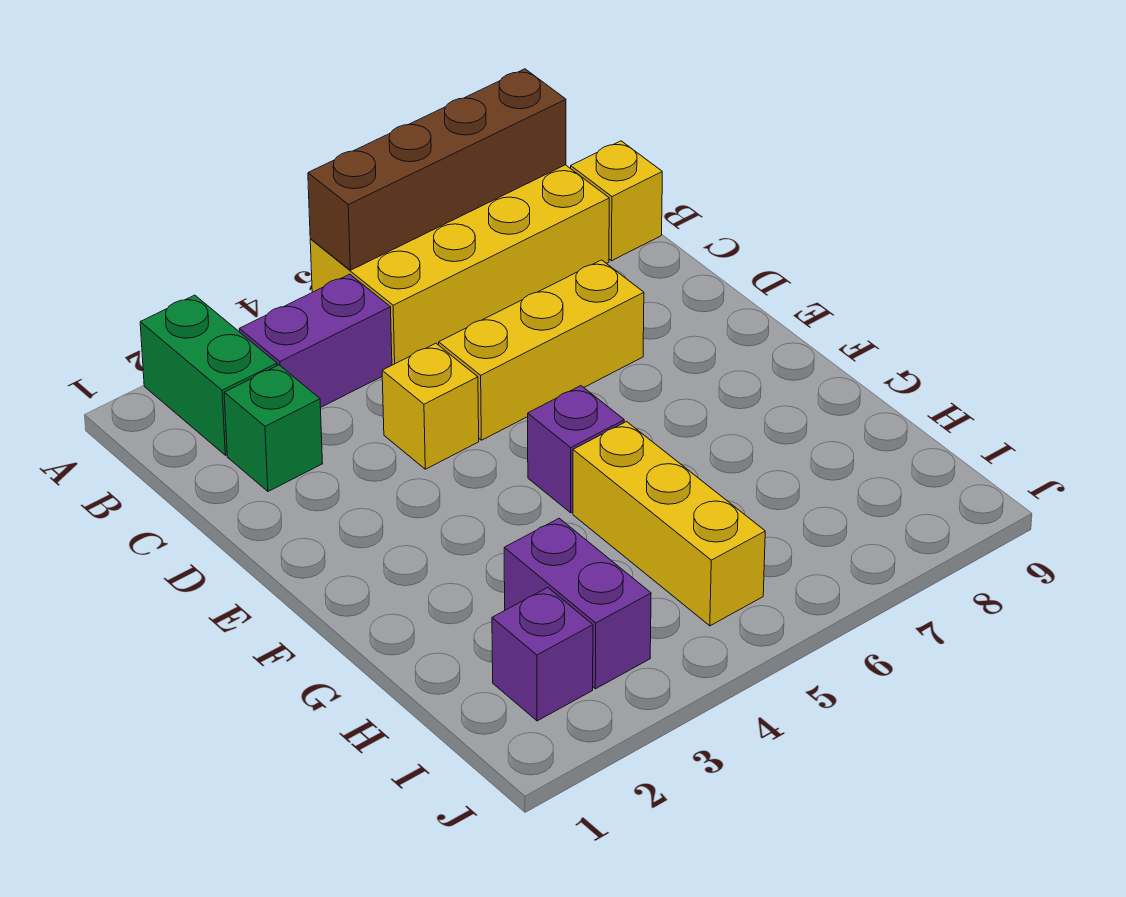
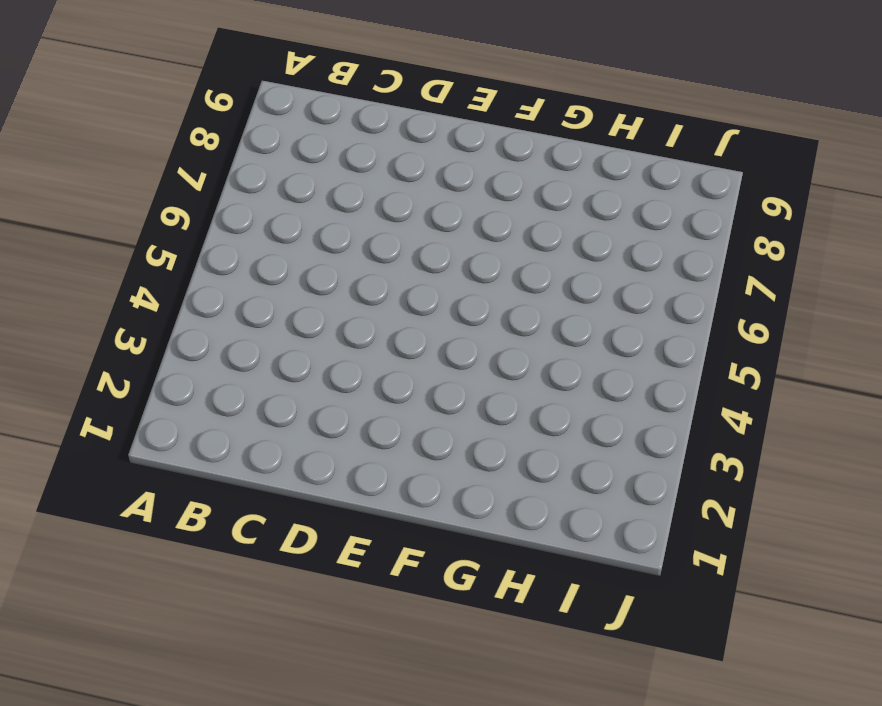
none -> green 1x2 brick [140,295,277,455]
none -> yellow 2x4 brick [310,165,609,365]
none -> purple 1x2 brick [239,274,392,408]

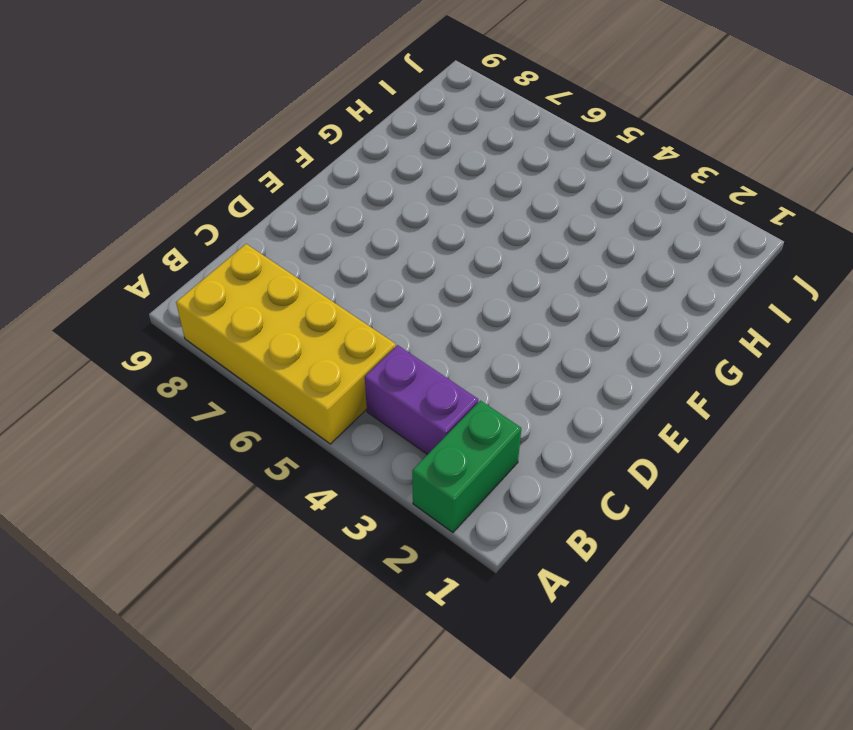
none -> yellow 1x1 brick [571,141,662,261]
none -> green 1x1 brick [224,365,323,491]
none -> yellow 1x1 brick [382,343,479,469]

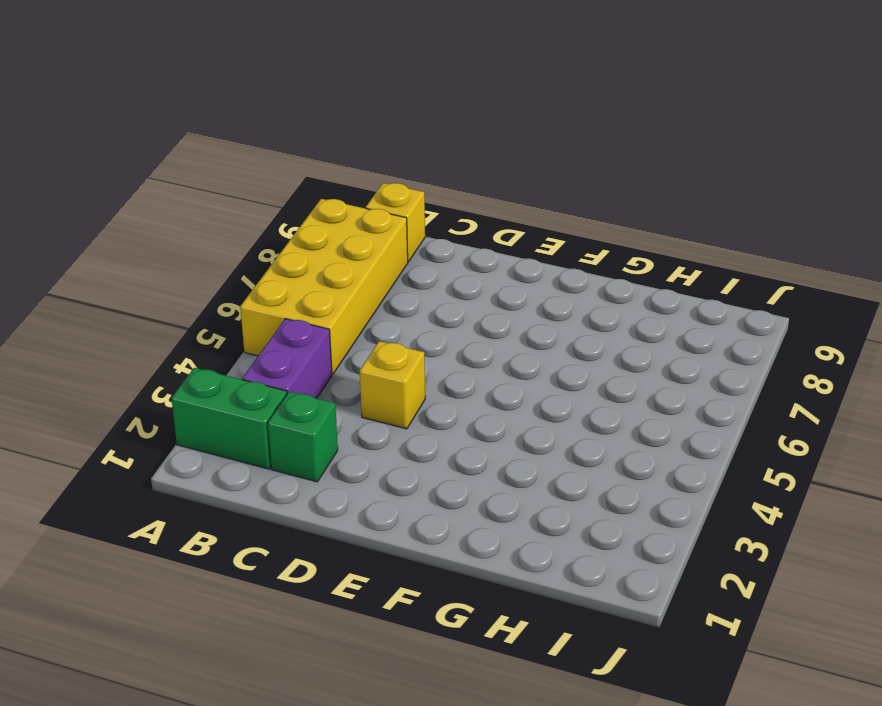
none -> yellow 1x3 brick [439,260,644,440]
none -> purple 1x1 brick [528,386,624,513]
none -> yellow 1x3 brick [573,422,765,626]

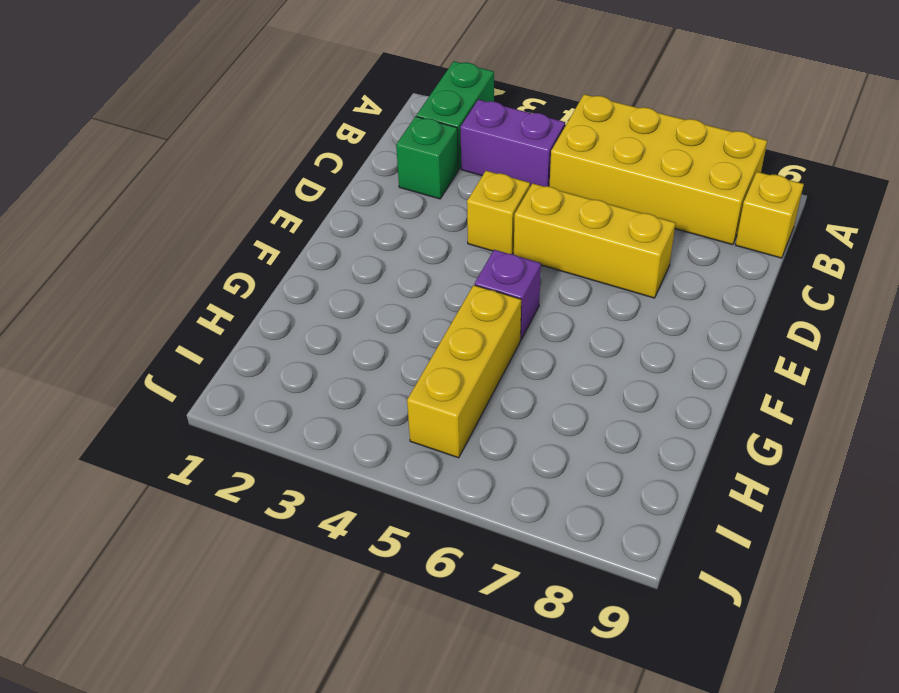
none -> purple 1x2 brick [504,518,651,689]
none -> purple 1x1 brick [492,588,593,721]
none -> brown 1x4 brick [308,69,566,270]

